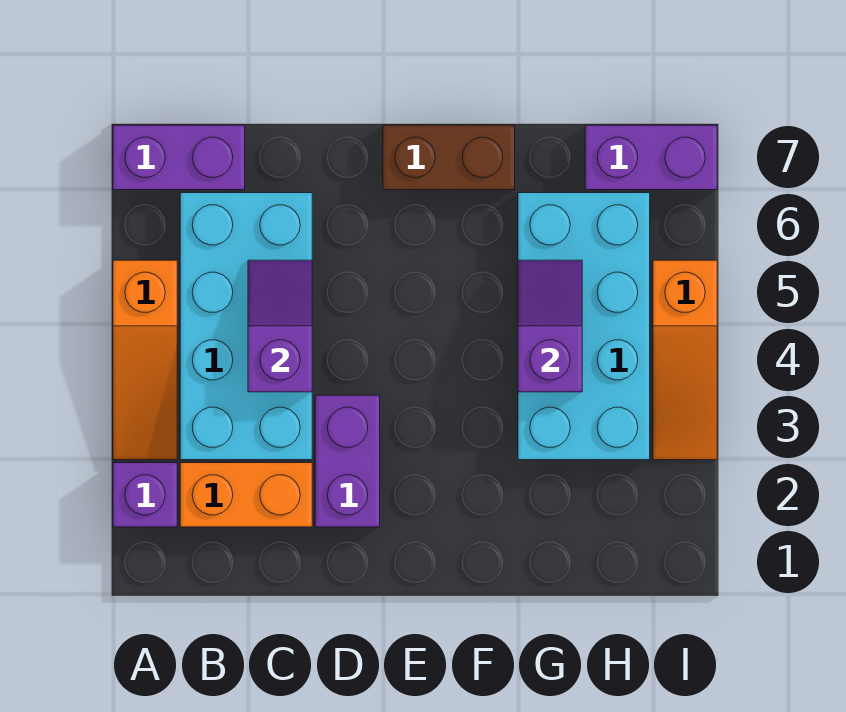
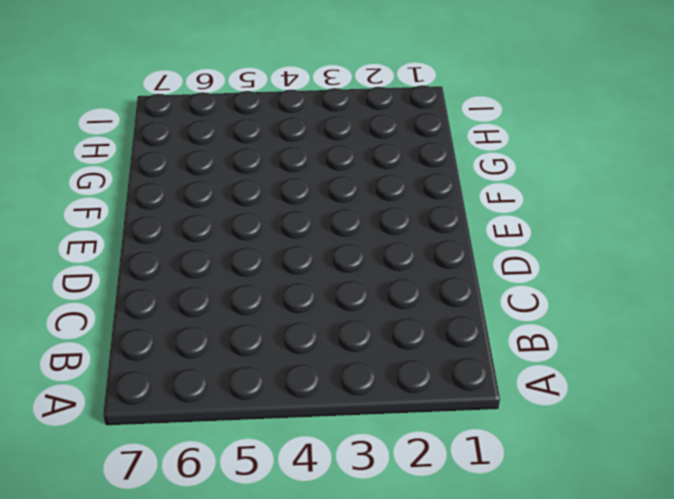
none -> purple 1x1 brick [113,463,177,527]
none -> orange 1x3 slope [113,260,177,460]
none -> purple 1x2 brick [113,125,245,190]

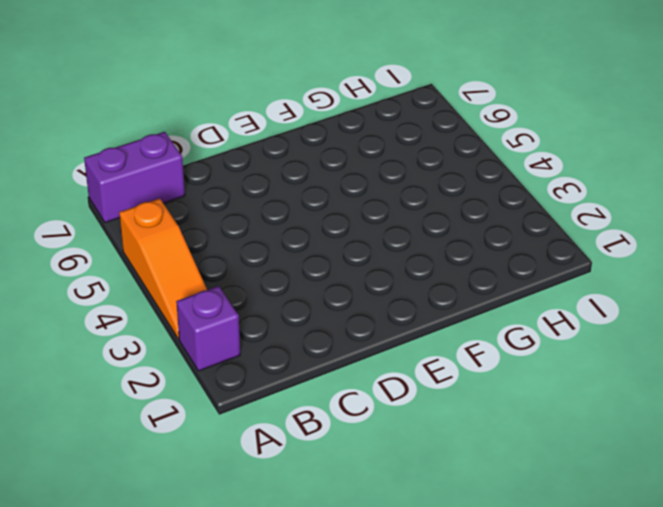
none -> orange 1x2 brick [180,463,312,527]
none -> cyan 2x4 brick [180,193,312,460]
none -> purple 1x2 brick [315,395,380,527]

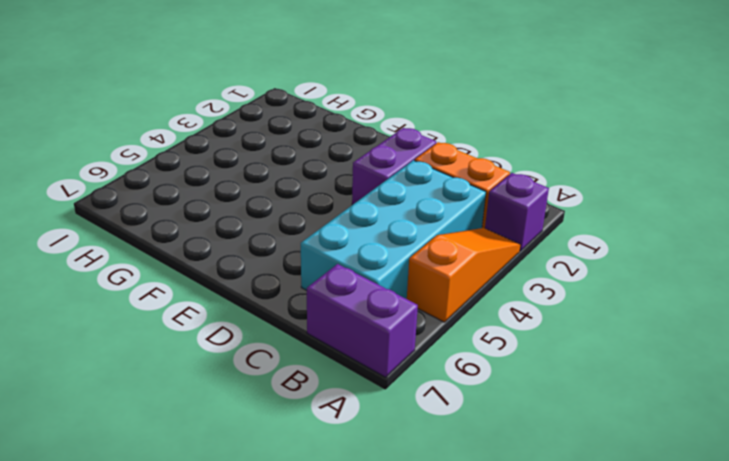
none -> brown 1x2 brick [383,125,515,190]
none -> cyan 2x4 brick [518,193,650,460]
none -> purple 1x2 brick [585,125,717,190]

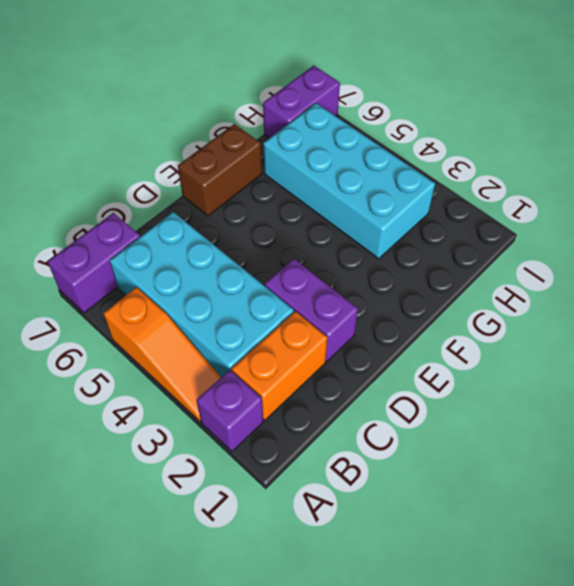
none -> orange 1x3 slope [653,260,717,460]
none -> purple 1x2 slope [248,260,312,392]
none -> purple 1x2 slope [518,260,582,392]

